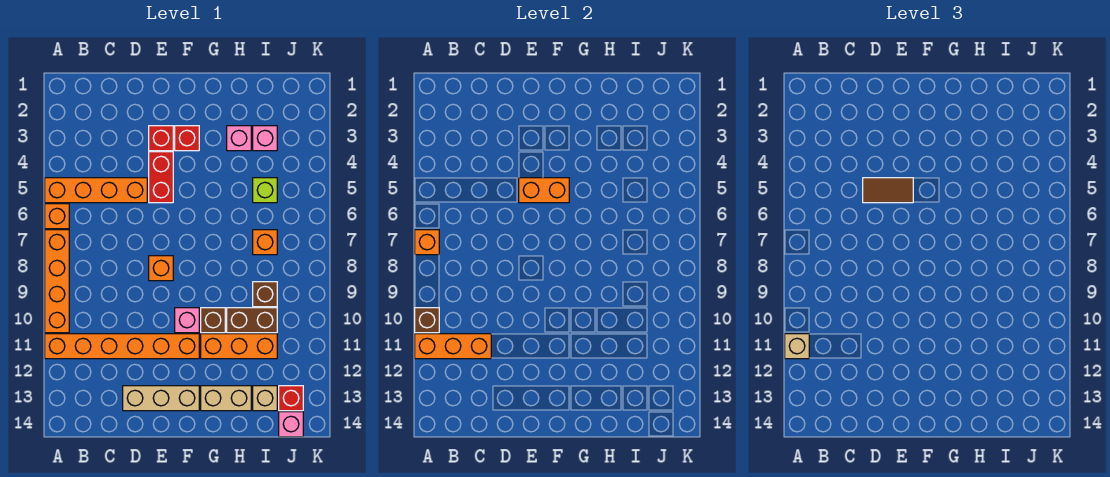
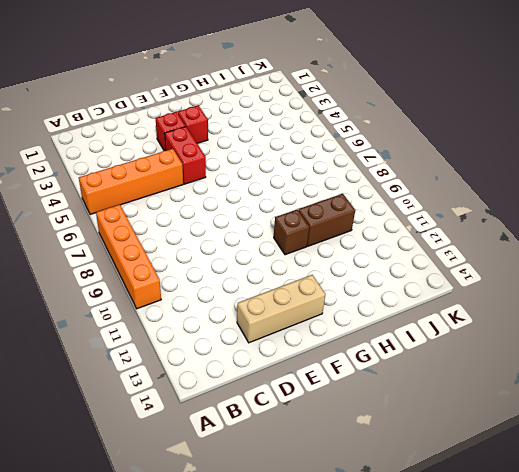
none -> orange 1x1 brick [45,204,69,229]
none -> orange 1x6 brick [45,334,199,359]
none -> orange 1x1 brick [149,256,173,281]

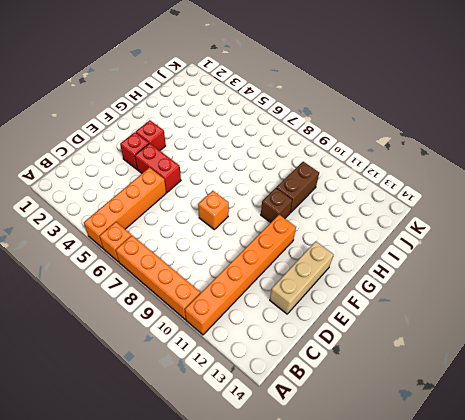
none -> pink 1x1 brick [175,308,199,333]
none -> orange 1x3 brick [201,334,277,359]
none -> tan 1x2 brick [201,386,251,411]

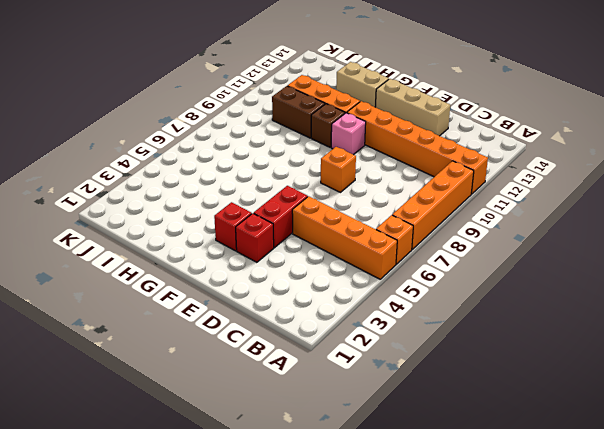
none -> pink 1x1 brick [227,126,251,151]
none -> pink 1x1 brick [253,126,277,151]
none -> lime 1x1 brick [253,178,277,203]

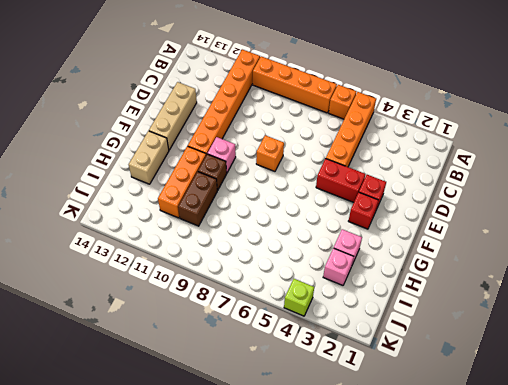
lime 1x1 brick [284,279,314,316] -> lime 1x1 brick moved to [253,178,277,203]
none -> orange 1x1 brick [253,230,277,255]
none -> brown 1x1 brick [253,282,277,307]
none -> tan 1x1 brick [253,386,277,411]

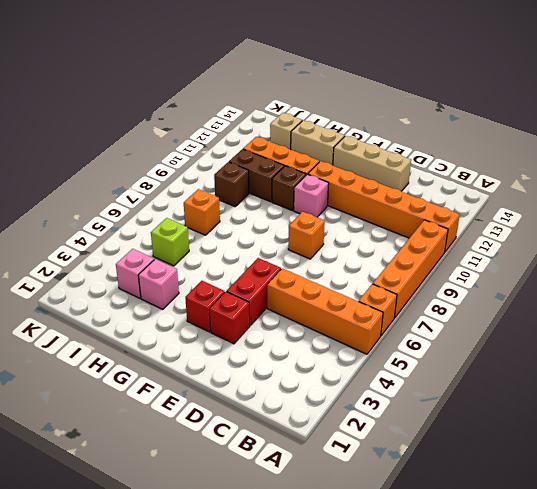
none -> red 1x1 brick [279,386,303,411]
none -> pink 1x1 brick [279,412,303,437]
none -> orange 1x1 brick [415,230,439,255]

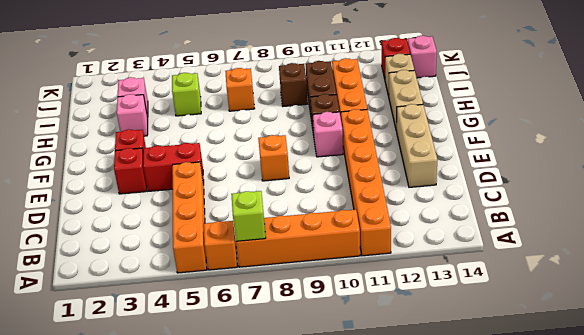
lime 1x1 brick [231,191,266,241] -> orange 1x1 brick [415,230,439,255]
none -> brown 1x1 brick [415,308,439,333]
none -> orange 1x3 brick [415,334,491,359]
none -> orange 1x2 brick [519,178,569,203]

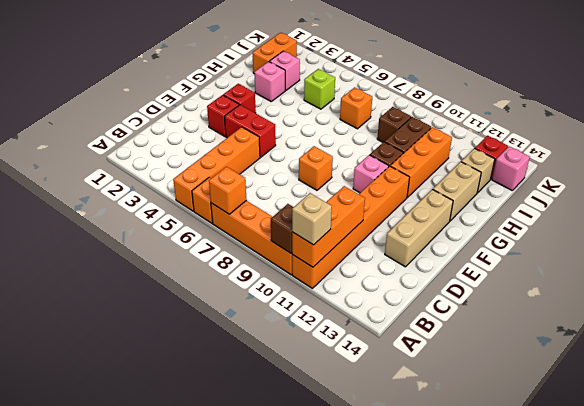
orange 1x2 brick [253,33,297,73] -> orange 1x2 brick moved to [519,178,569,203]
none -> brown 1x2 tile [863,178,913,203]

